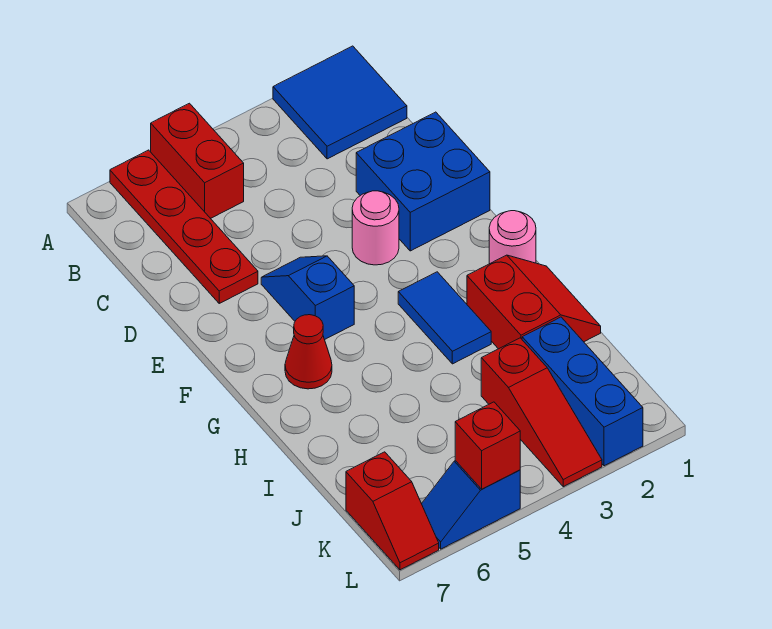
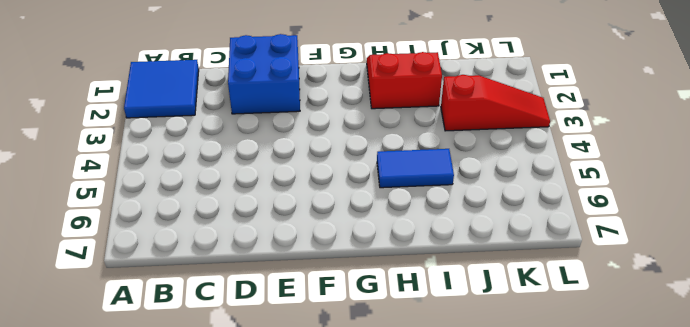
blue 1x2 tile [377,149,454,188] -> blue 1x2 tile moved to [398,272,491,364]
none -> red 1x2 brick [151,103,244,218]
none -> red 1x4 plate [110,150,258,303]
none -> pink 1x1 round brick [352,191,399,265]

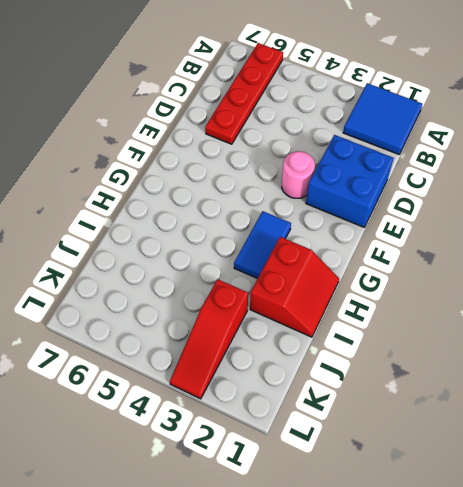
none -> red 1x2 brick [151,103,244,218]
none -> blue 1x2 slope [261,256,354,340]
none -> pink 1x1 round brick [489,211,536,264]

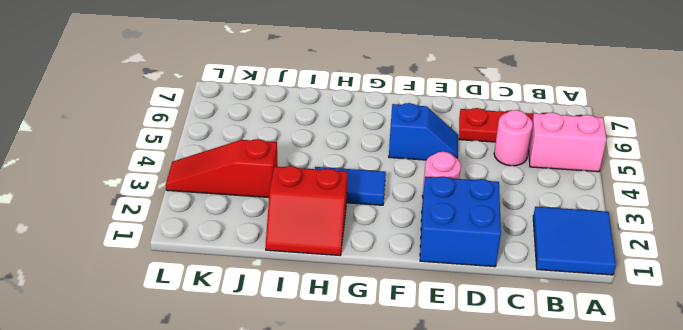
pink 1x2 brick [529,112,607,172] -> red 1x2 brick [151,103,244,218]
pink 1x1 round brick [494,110,533,166] -> pink 1x1 round brick moved to [489,211,536,264]
none -> red 1x1 cone [285,315,332,389]
none -> blue 1x3 brick [522,317,643,466]
none -> red 1x2 slope [346,452,439,570]

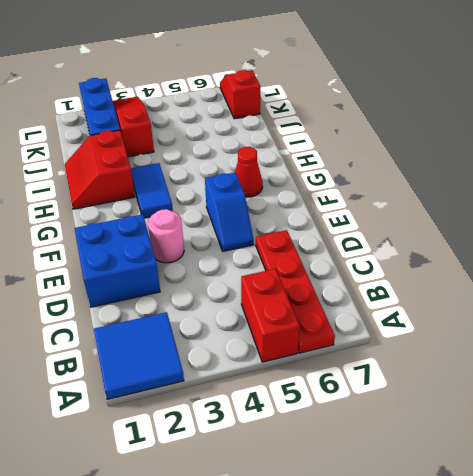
none -> pink 1x1 round brick [489,211,536,264]
none -> blue 1x2 slope [422,461,520,549]
none -> red 1x1 brick [455,402,520,489]

